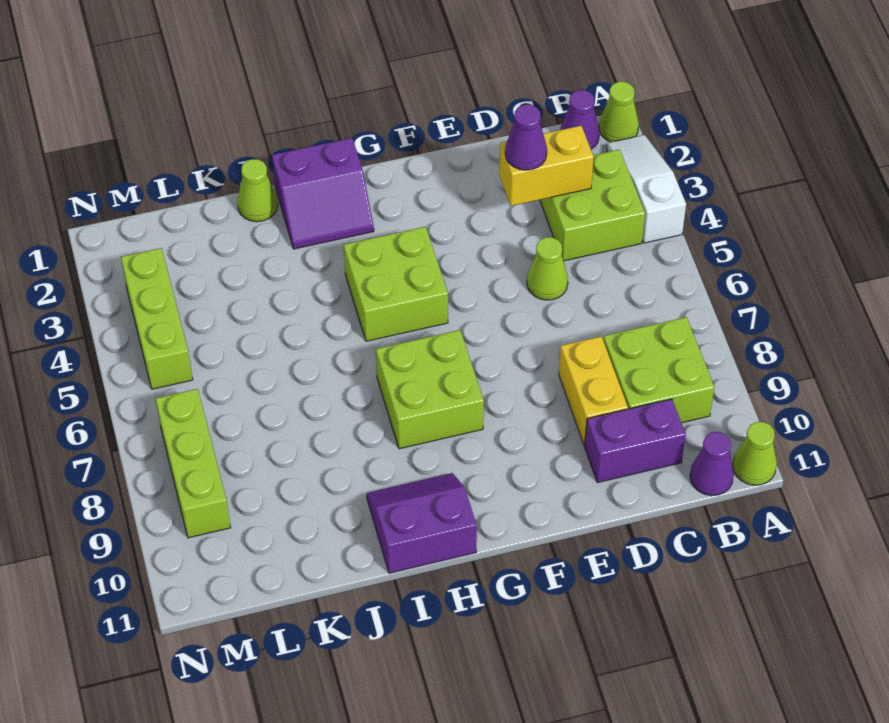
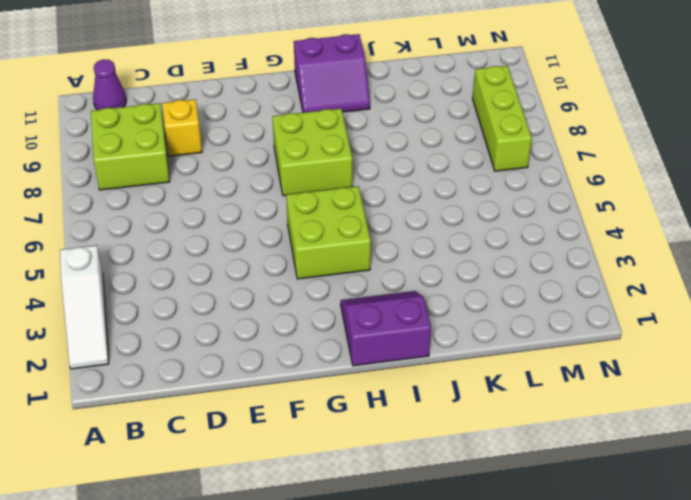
yellow 1x1 brick [162,99,202,156] -> yellow 1x2 brick [559,336,628,445]
none -> lime 1x1 cone [599,82,639,142]
none -> lime 1x1 cone [733,422,777,485]
none -> purple 1x1 cone [560,90,599,149]

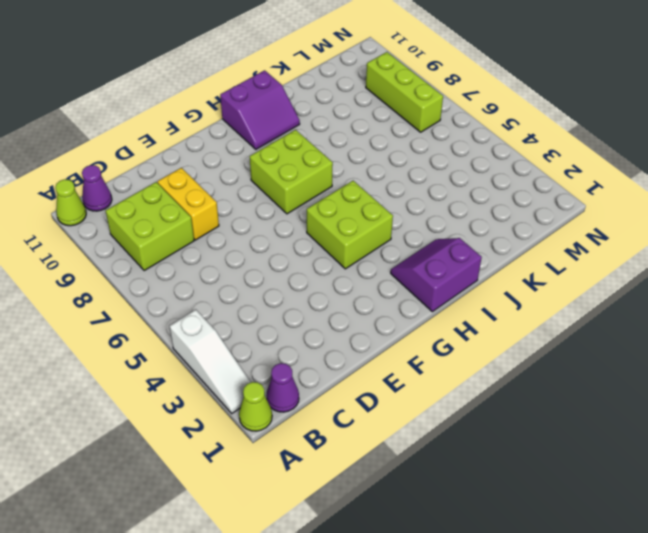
none -> lime 2x2 brick [540,149,645,261]
none -> purple 1x2 brick [585,399,686,483]
none -> lime 1x1 cone [527,237,568,300]

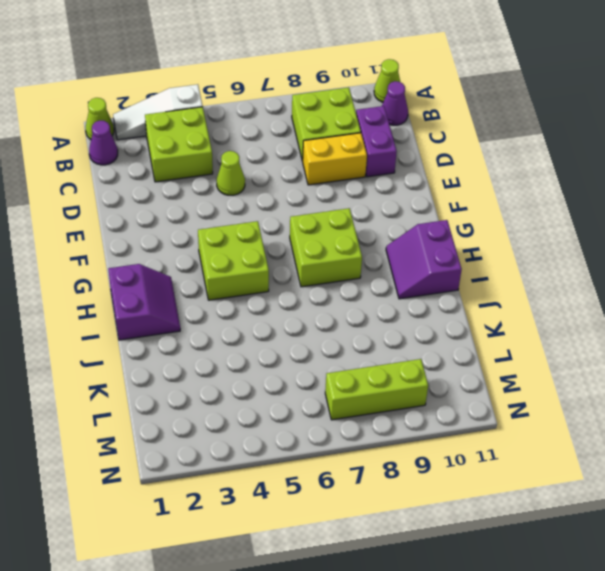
none -> lime 1x1 cone [237,159,278,222]
none -> lime 1x3 brick [121,248,193,389]
none -> yellow 1x2 brick [499,126,594,206]

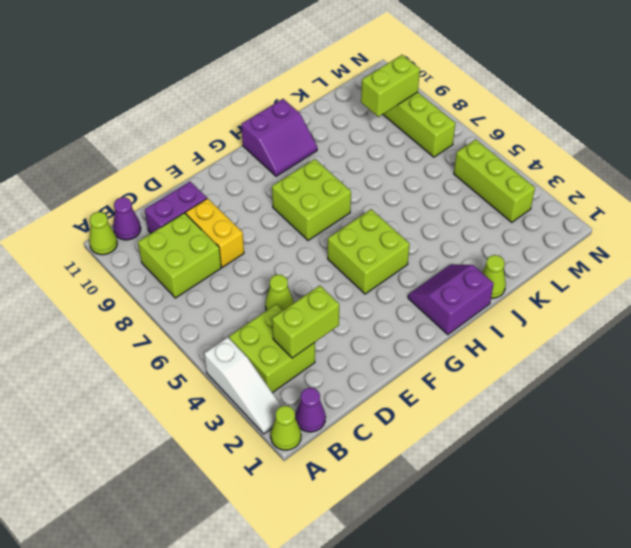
lime 1x2 brick [272,286,339,358] -> yellow 1x2 brick [499,126,594,206]
lime 1x2 brick [361,55,420,117] -> none
none -> purple 1x1 cone [505,105,547,170]

